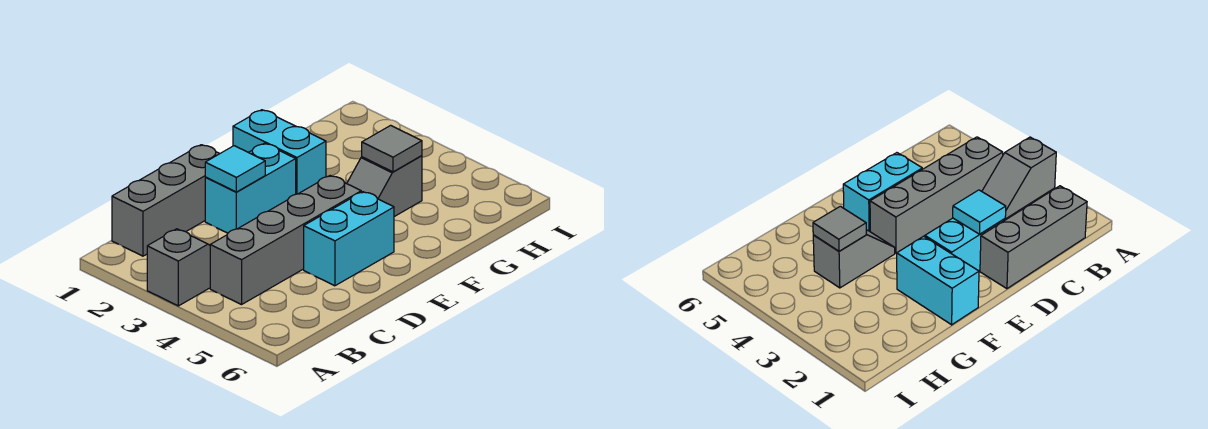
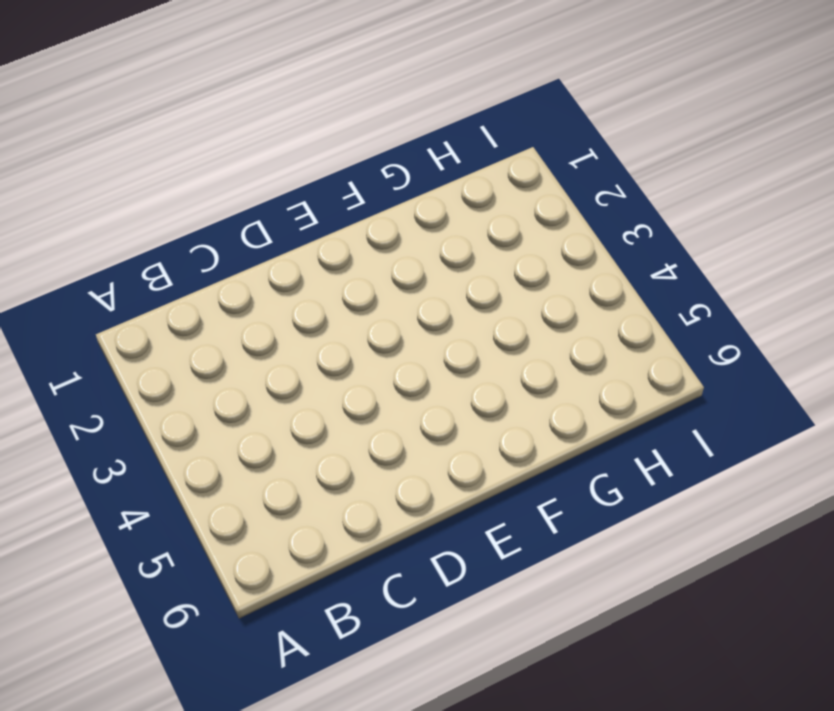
none -> grey 1x2 slope [147,229,210,306]
none -> grey 1x3 brick [112,145,220,256]

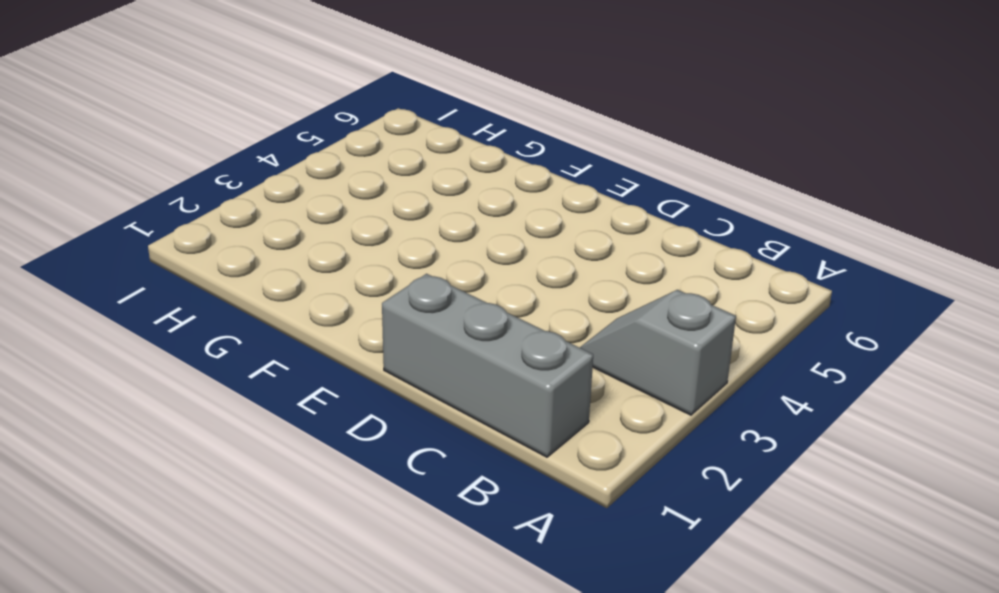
none -> grey 1x4 brick [210,176,361,305]
none -> cyan 1x2 brick [205,143,296,233]

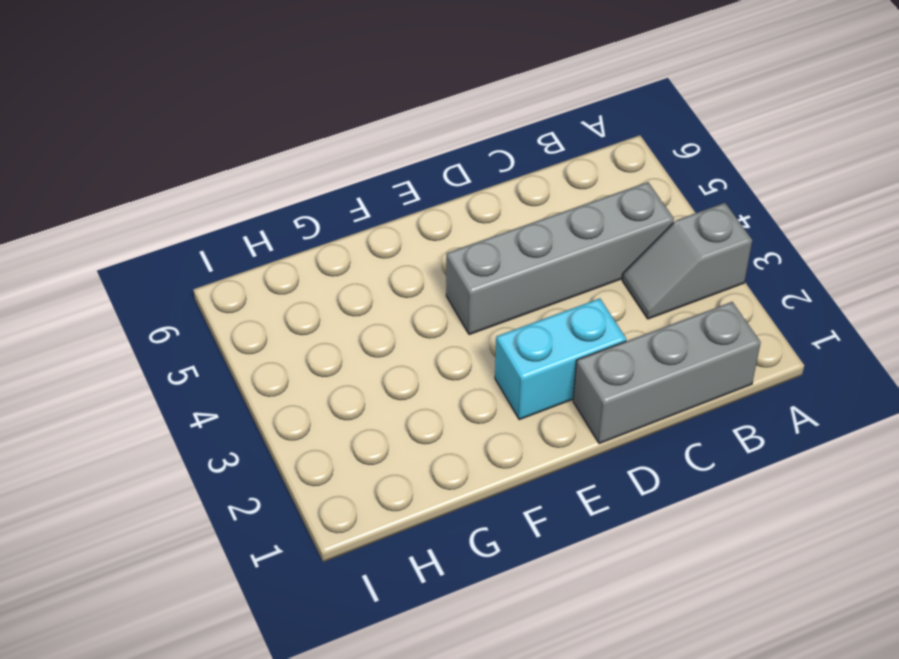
none -> cyan 1x2 brick [304,192,394,286]
none -> cyan 1x2 brick [233,110,326,194]

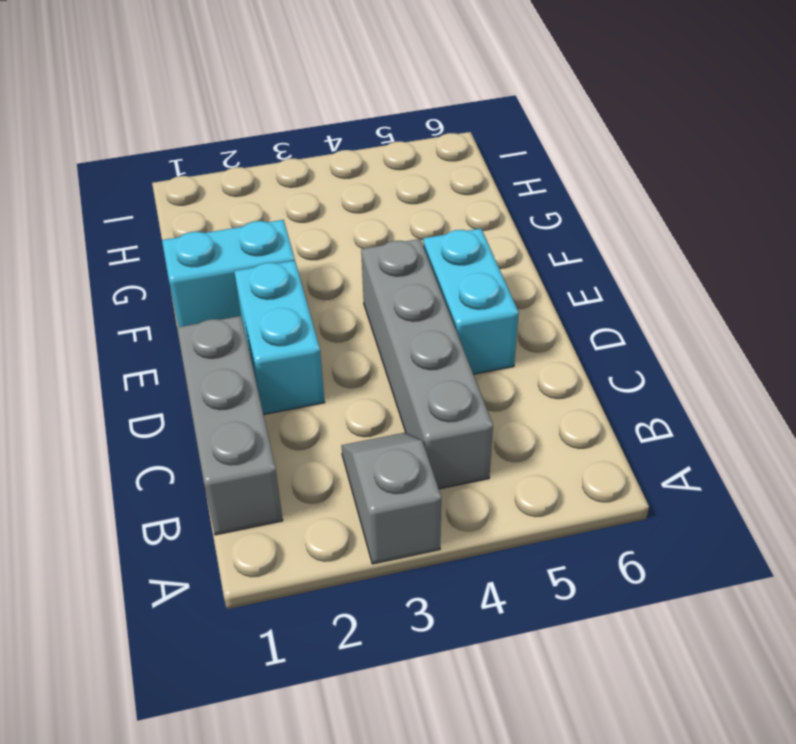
none -> grey 1x2 slope [347,156,422,217]
none -> cyan 1x1 tile [205,146,265,192]

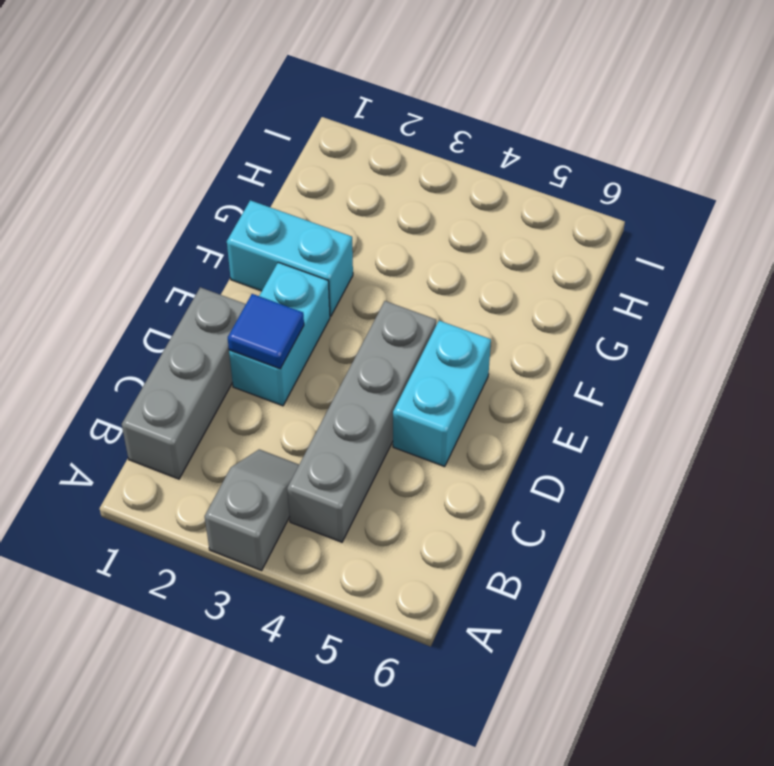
blue 1x1 tile [228,294,304,369] -> cyan 1x1 tile [205,146,265,192]
none -> grey 1x2 slope [347,156,422,217]
none -> grey 1x1 tile [362,125,422,172]

